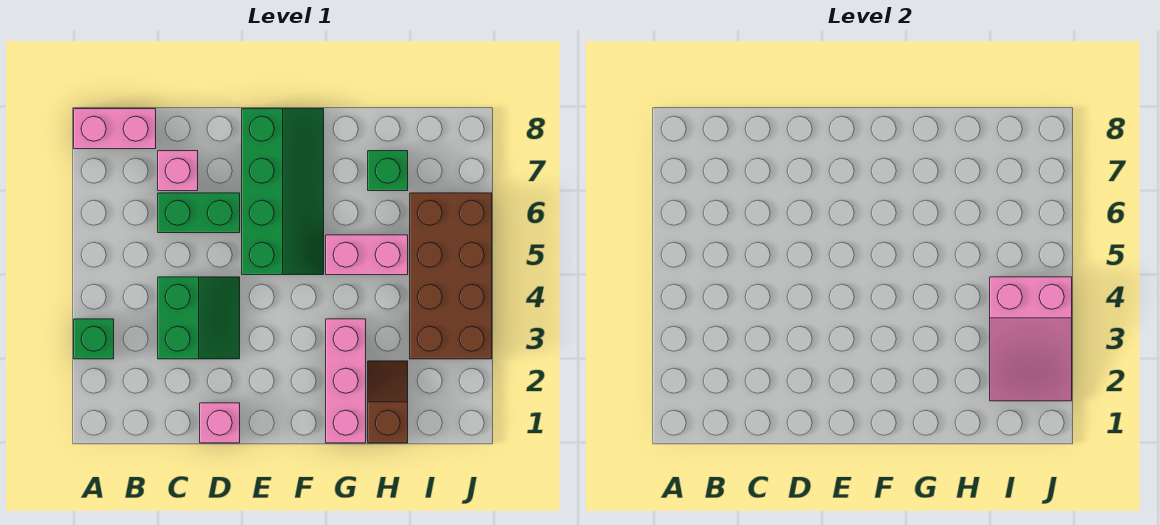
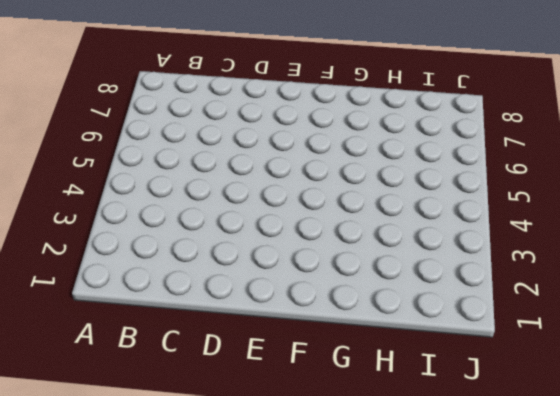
none -> green 1x1 brick [74,319,114,359]
none -> pink 1x2 brick [74,109,156,149]
none -> green 2x2 slope [158,277,240,359]

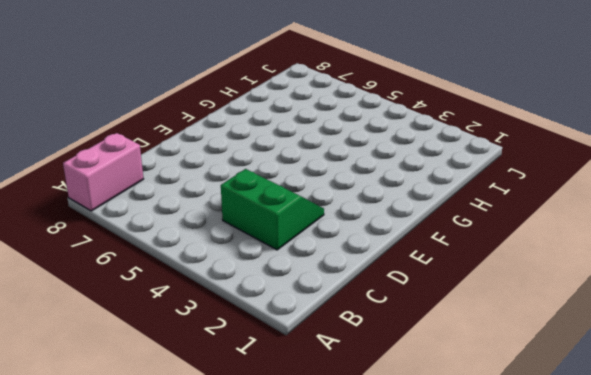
none -> green 1x1 brick [74,319,114,359]
none -> green 1x2 brick [158,193,240,233]
none -> pink 1x1 brick [158,151,198,191]

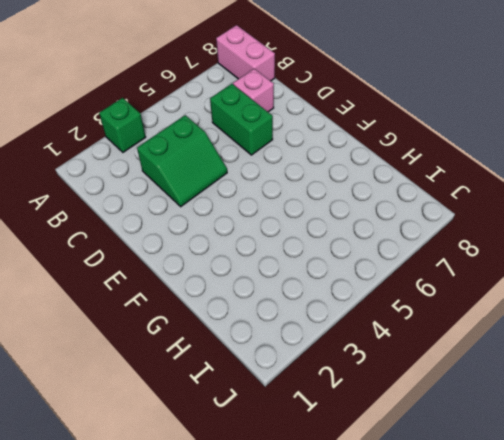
none -> pink 1x1 brick [200,403,240,443]
none -> green 2x4 slope [242,109,324,275]
none -> pink 1x3 brick [326,319,366,443]

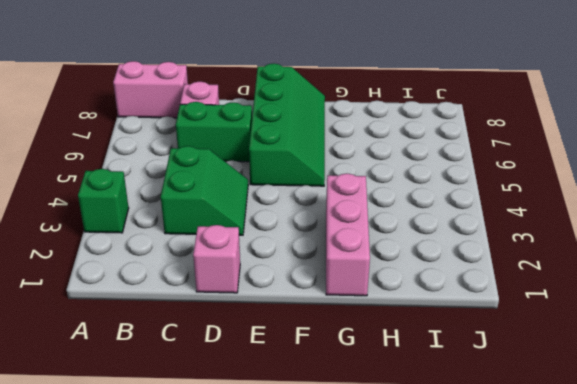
none -> pink 1x2 brick [326,235,408,275]
none -> brown 1x2 slope [368,361,408,443]
none -> green 1x1 brick [368,151,408,191]

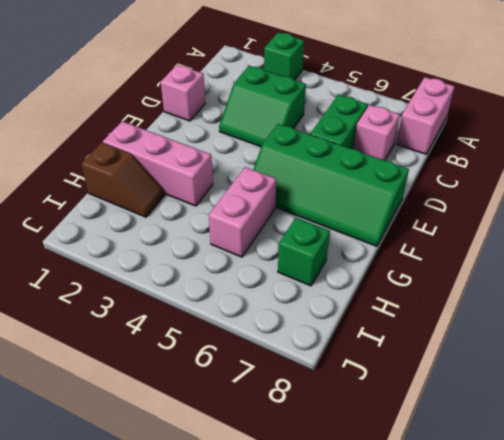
none -> brown 2x4 brick [410,193,492,359]
none -> pink 2x3 slope [990,277,1072,401]

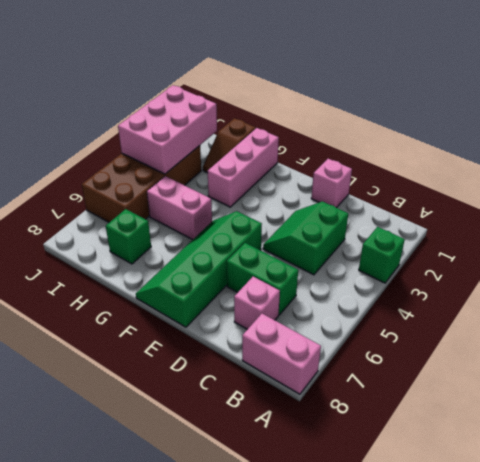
pink 2x3 brick [118,85,217,174] -> pink 2x3 slope [990,277,1072,401]

